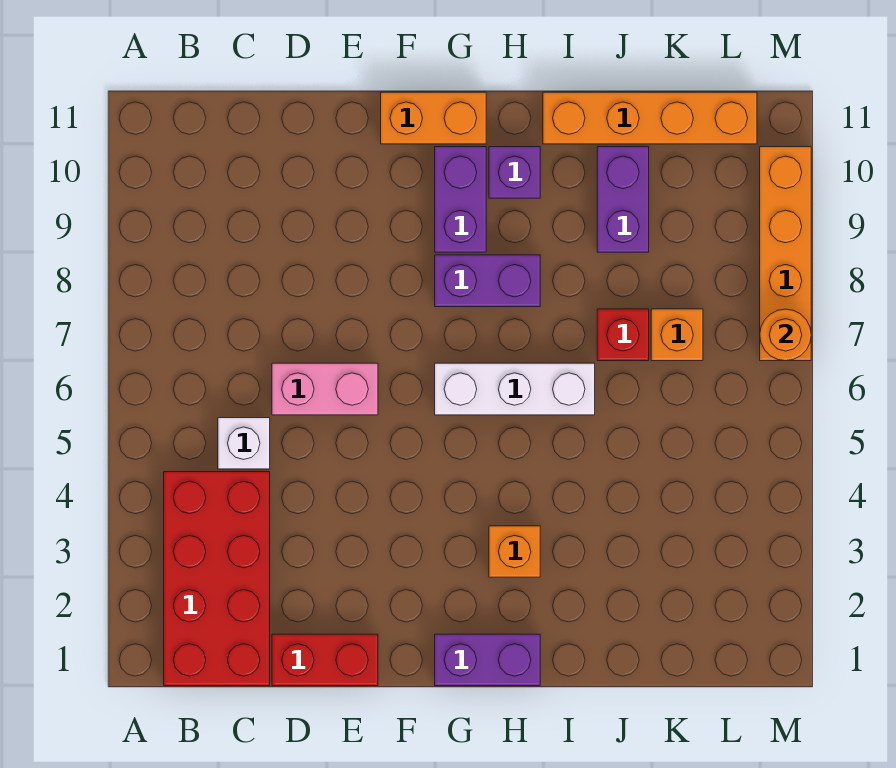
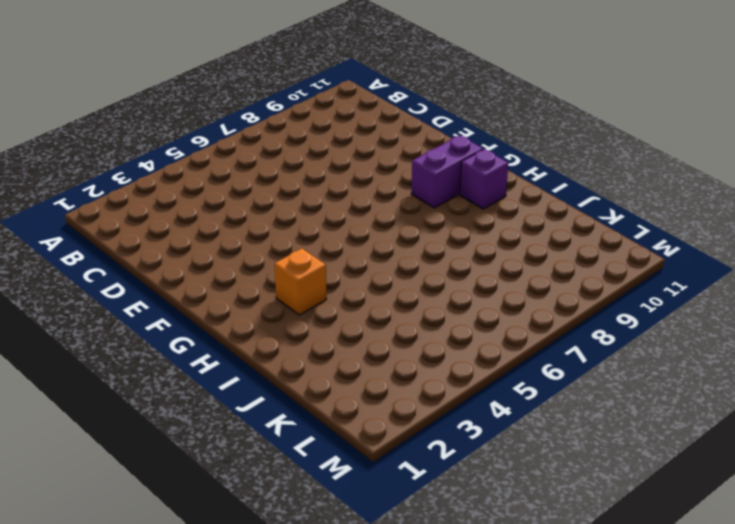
none -> red 2x4 brick [164,472,270,686]
none -> white 1x1 brick [218,418,270,469]
none -> red 1x2 brick [272,634,378,686]

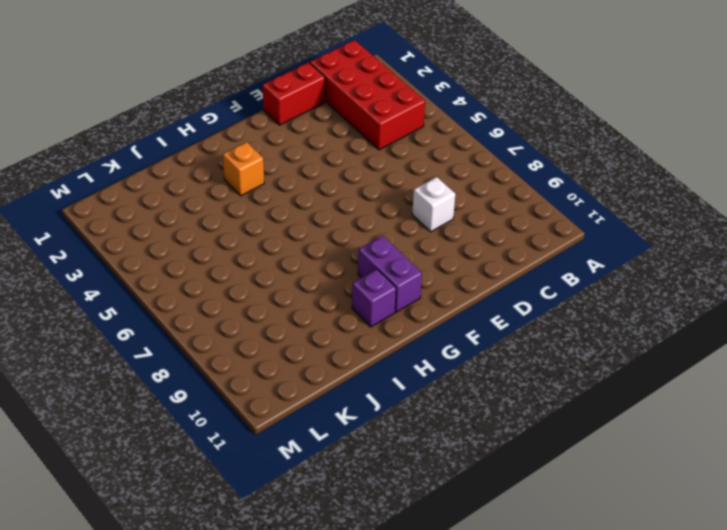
white 1x1 brick [412,177,455,232] -> white 1x1 brick moved to [218,418,270,469]
none -> pink 1x2 brick [272,363,378,415]
none -> orange 1x2 brick [381,92,486,144]
none -> purple 1x2 brick [435,634,540,686]

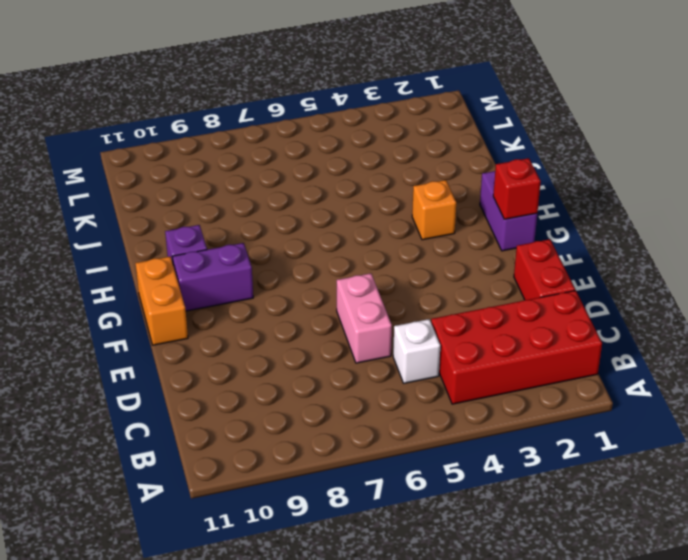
red 1x1 brick [493,158,541,219] -> red 1x1 brick moved to [597,309,649,361]
none -> white 1x3 brick [435,363,595,415]
none -> purple 1x2 brick [435,255,540,307]
none -> orange 1x4 brick [543,92,757,144]

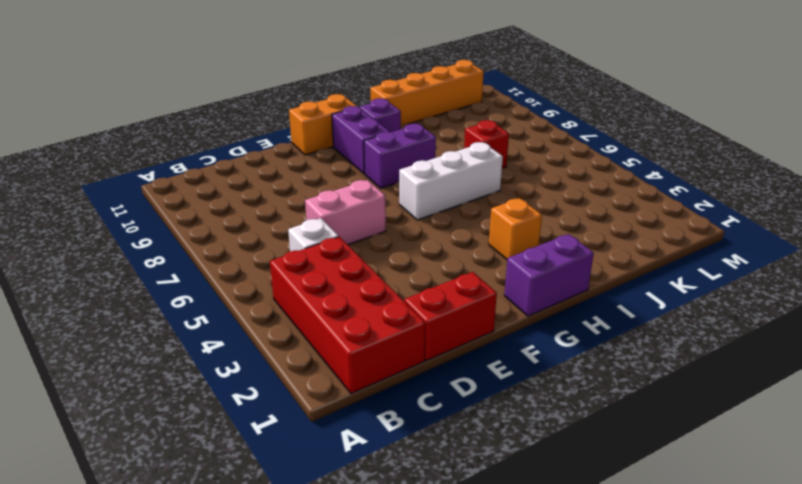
none -> purple 1x2 brick [597,147,649,252]
none -> orange 1x1 brick [651,309,703,361]
none -> orange 1x4 brick [760,147,811,361]

